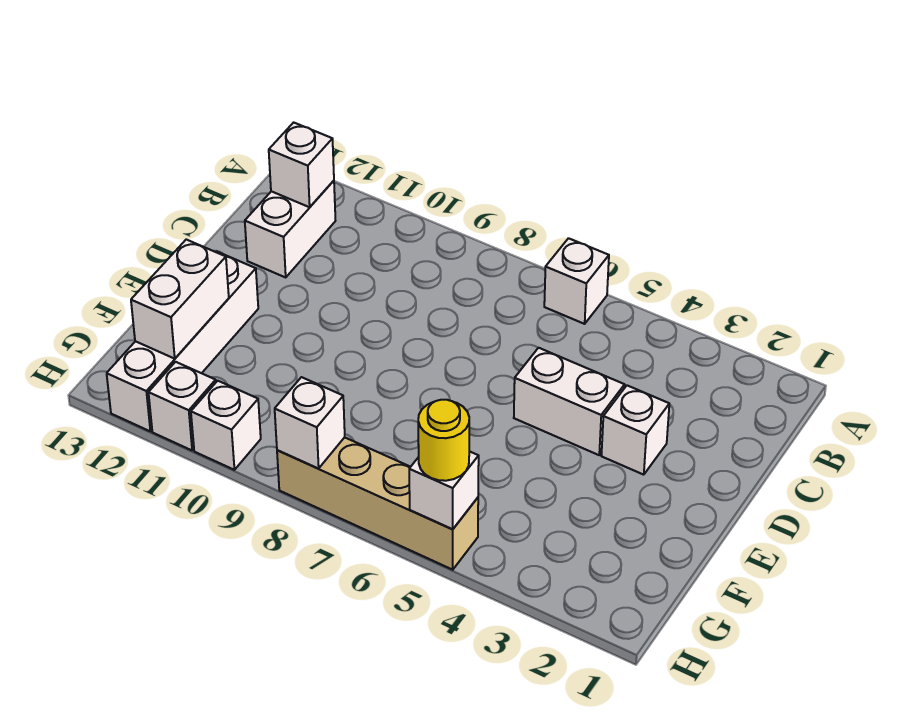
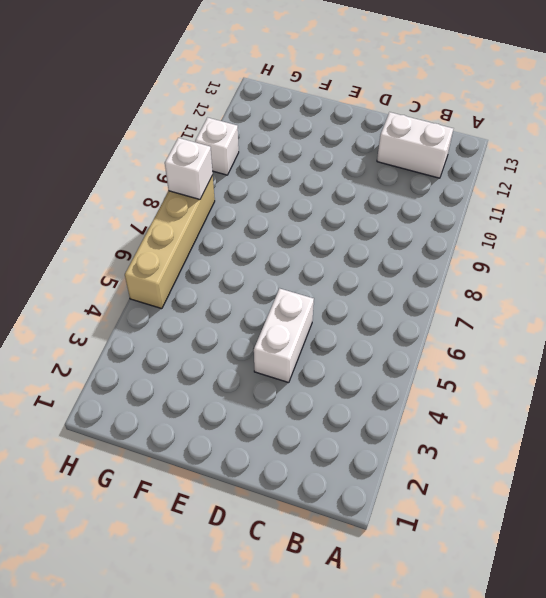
none -> white 1x1 brick [544,238,609,324]
none -> white 1x1 brick [601,386,669,475]
none -> white 1x4 brick [107,252,258,431]

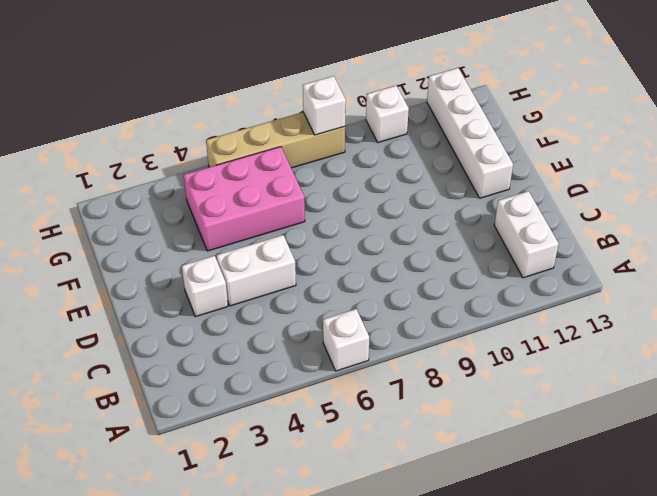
pink 2x3 brick [184,147,305,251] -> none
none -> white 1x1 brick [148,362,216,450]
none -> white 1x1 brick [269,122,334,207]
none -> white 1x2 brick [131,240,229,359]

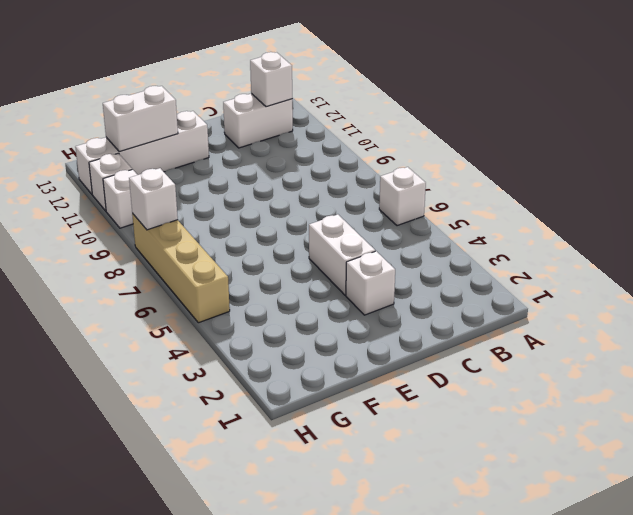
none -> white 1x1 brick [409,451,479,529]
none -> yellow 1x1 round brick [418,400,469,481]

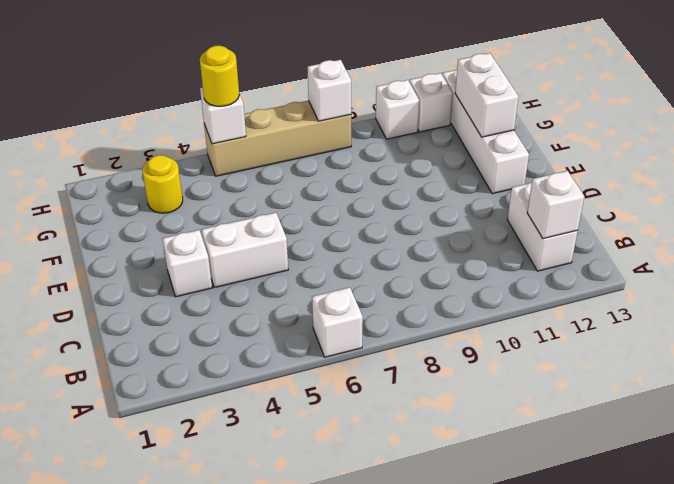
yellow 1x1 round brick [142,155,183,213] -> none

